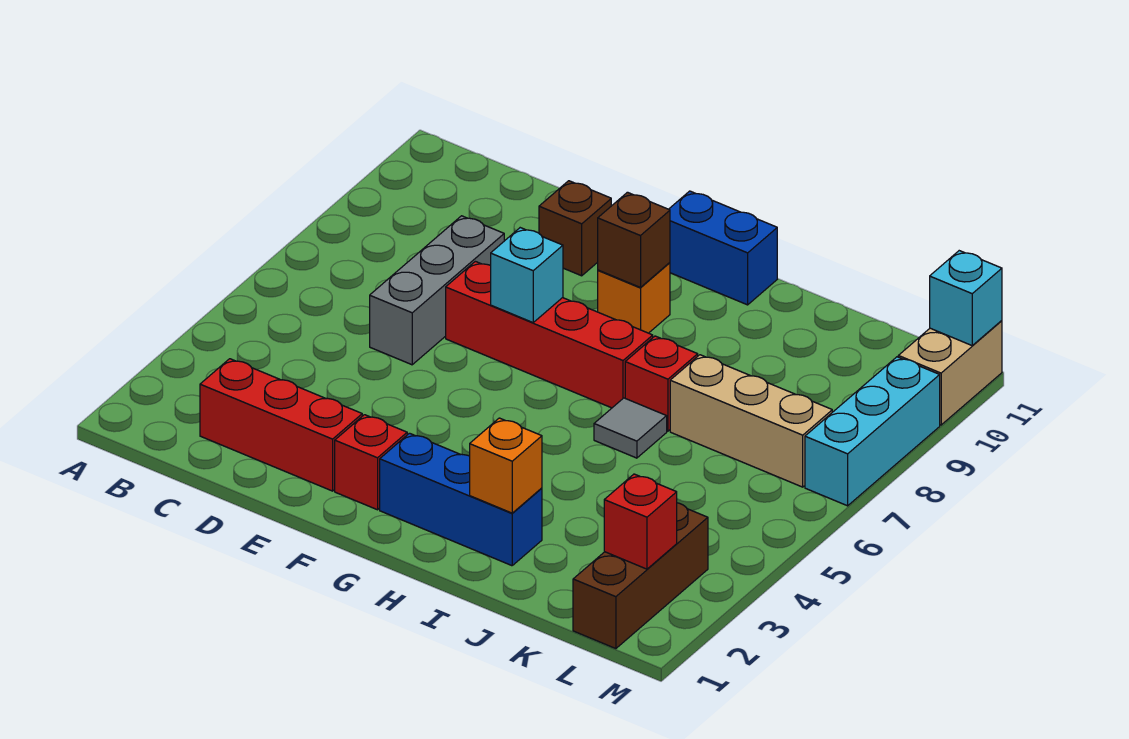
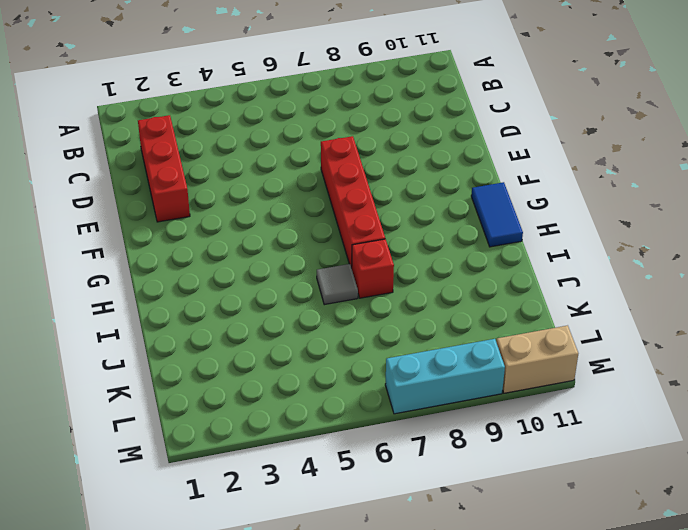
blue 1x2 tile [471,182,523,247] -> blue 1x2 brick [669,191,777,305]
none -> grey 1x3 brick [370,216,504,365]
none -> brown 1x1 brick [539,181,611,276]
none -> red 1x1 brick [335,415,407,510]

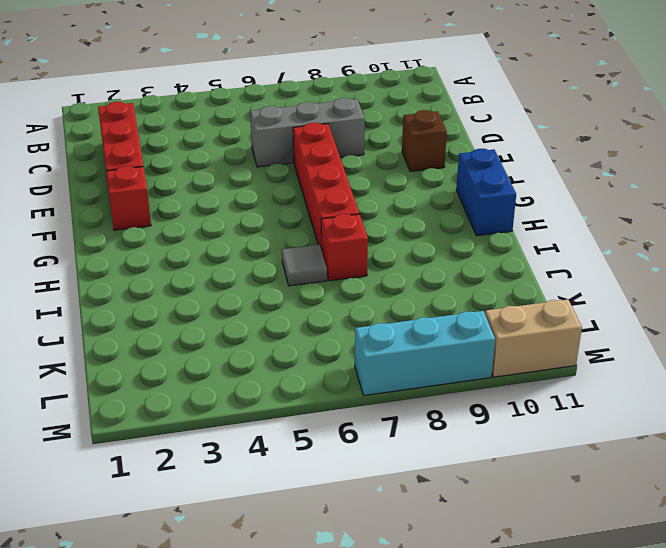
none -> blue 1x3 brick [380,433,542,566]
none -> orange 1x1 brick [598,263,670,333]
none -> tan 1x3 brick [670,355,832,487]

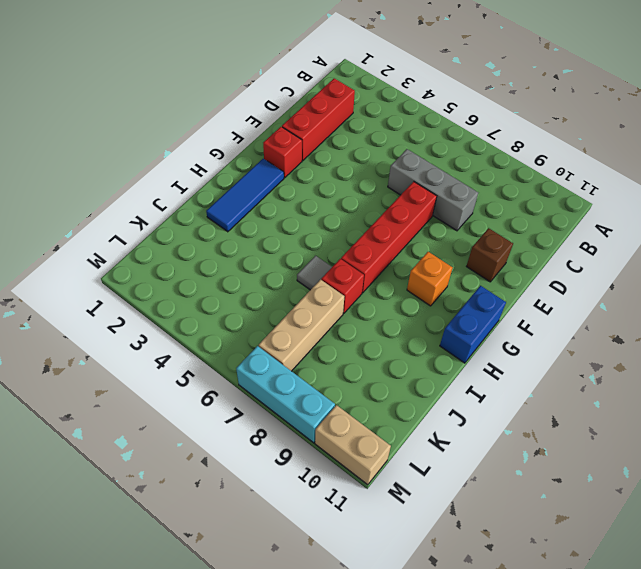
blue 1x3 tile [206,159,284,232] -> blue 1x3 brick [380,433,542,566]
none -> brown 1x3 brick [573,503,708,649]
none -> cyan 1x1 brick [491,228,563,322]
none -> brown 1x1 brick [598,192,670,288]

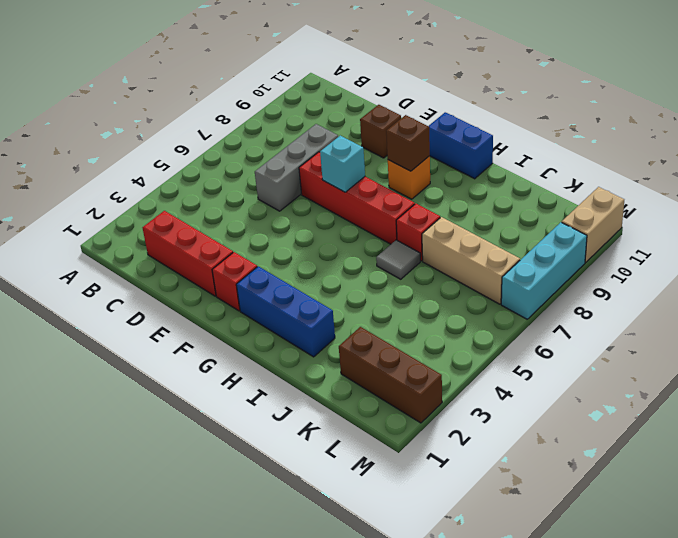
brown 1x3 brick [339,327,442,423] -> brown 1x3 brick turned to [573,503,708,649]
none -> orange 1x1 brick [470,418,542,513]
none -> red 1x1 brick [604,474,677,569]
none -> cyan 1x1 brick [930,251,1002,345]

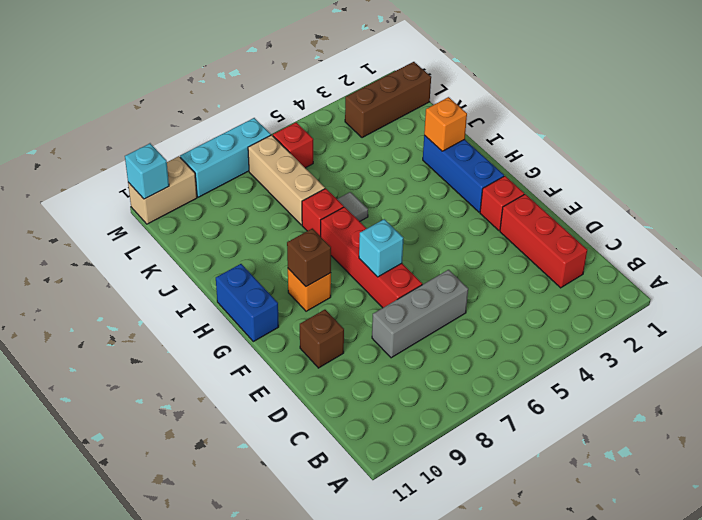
red 1x1 brick [273,122,313,168] -> red 1x1 brick moved to [604,474,677,569]

